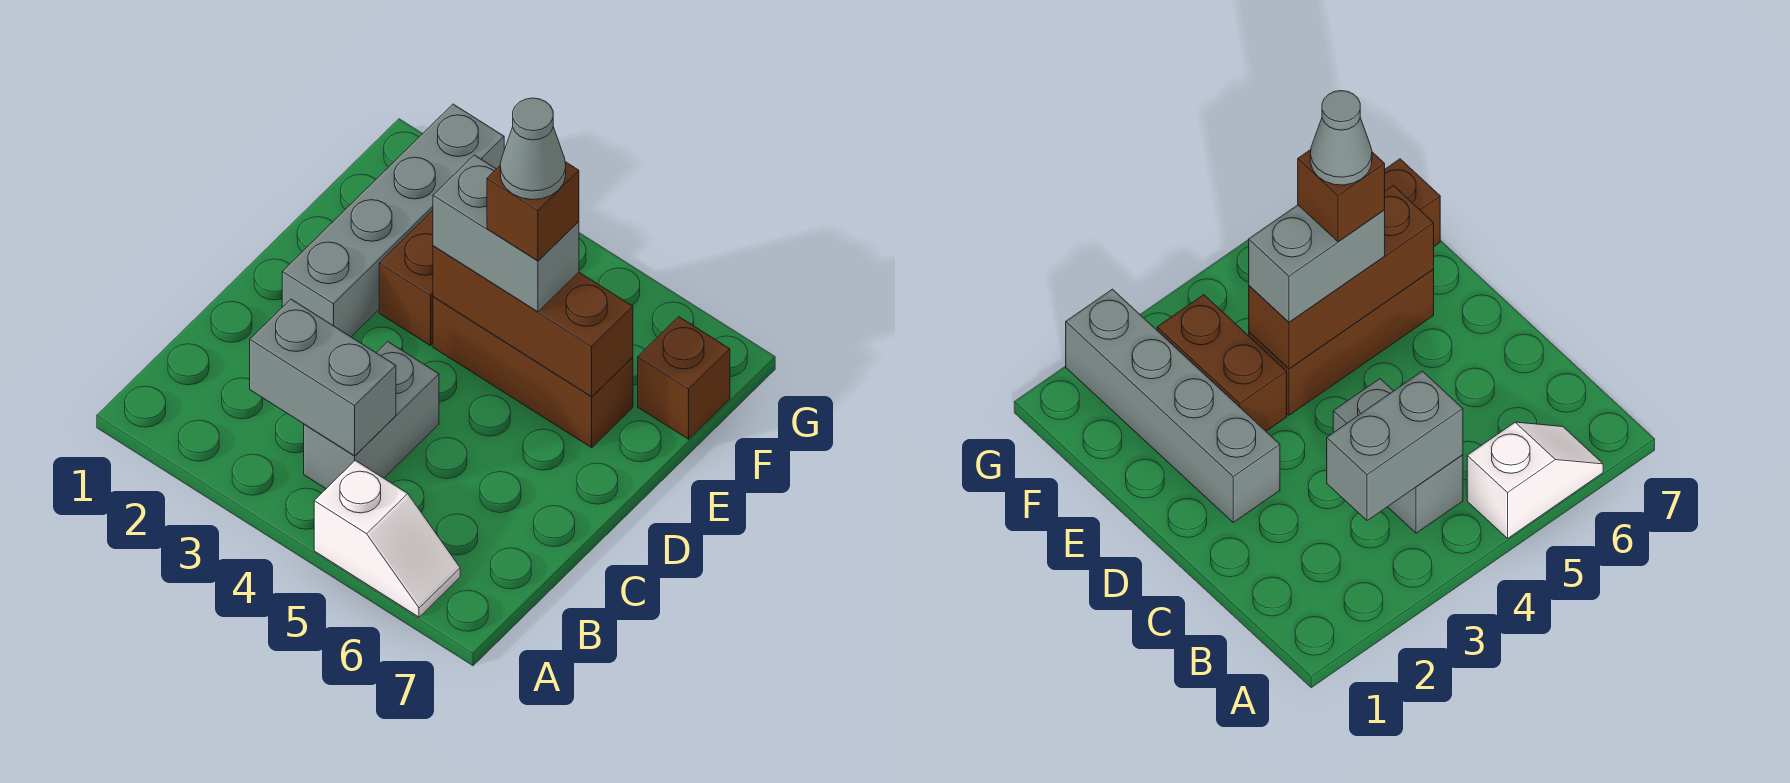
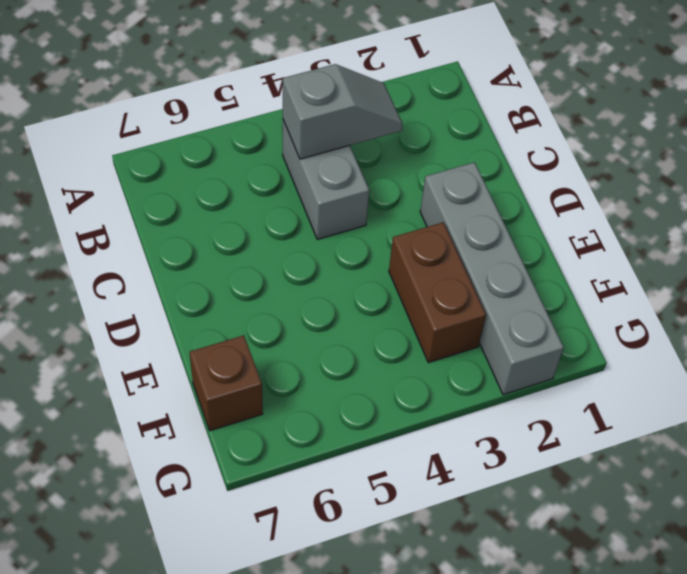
grey 1x2 slope [283,64,403,159] -> grey 1x2 brick [250,299,396,456]
none -> white 1x2 slope [314,460,460,617]
none -> brown 1x3 brick [433,297,633,448]

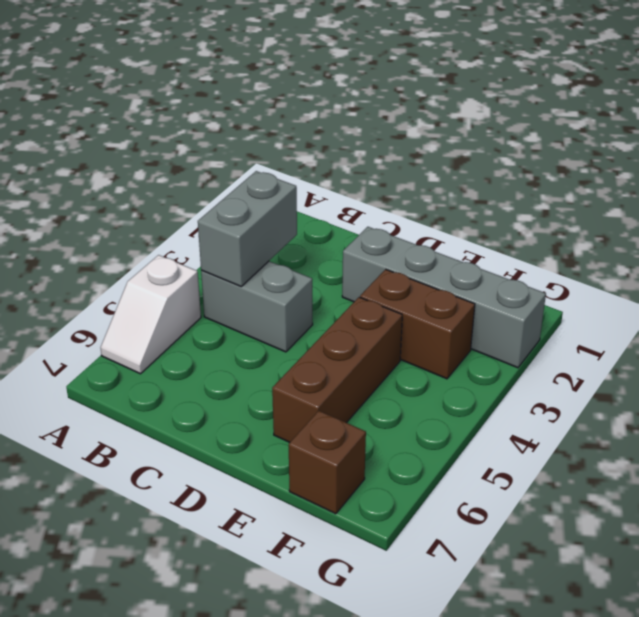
none -> brown 1x3 brick [433,246,633,397]
none -> grey 1x2 brick [433,155,579,312]

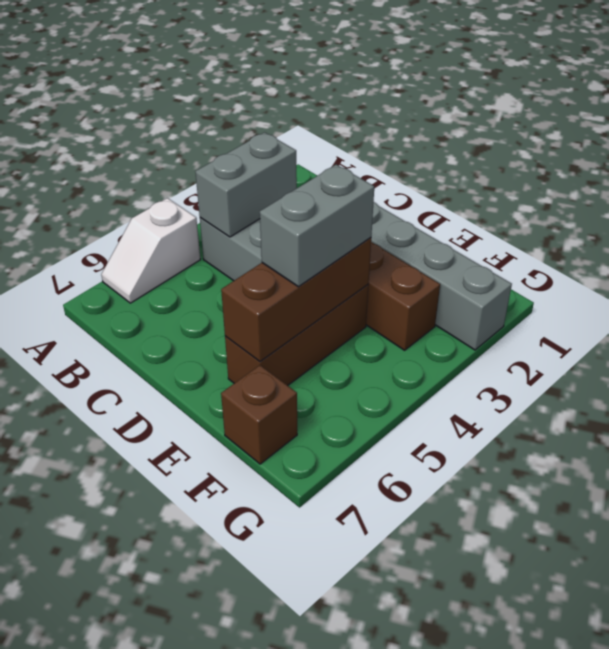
none -> brown 1x1 brick [487,162,579,261]
none -> grey 1x1 cone [500,98,566,200]

